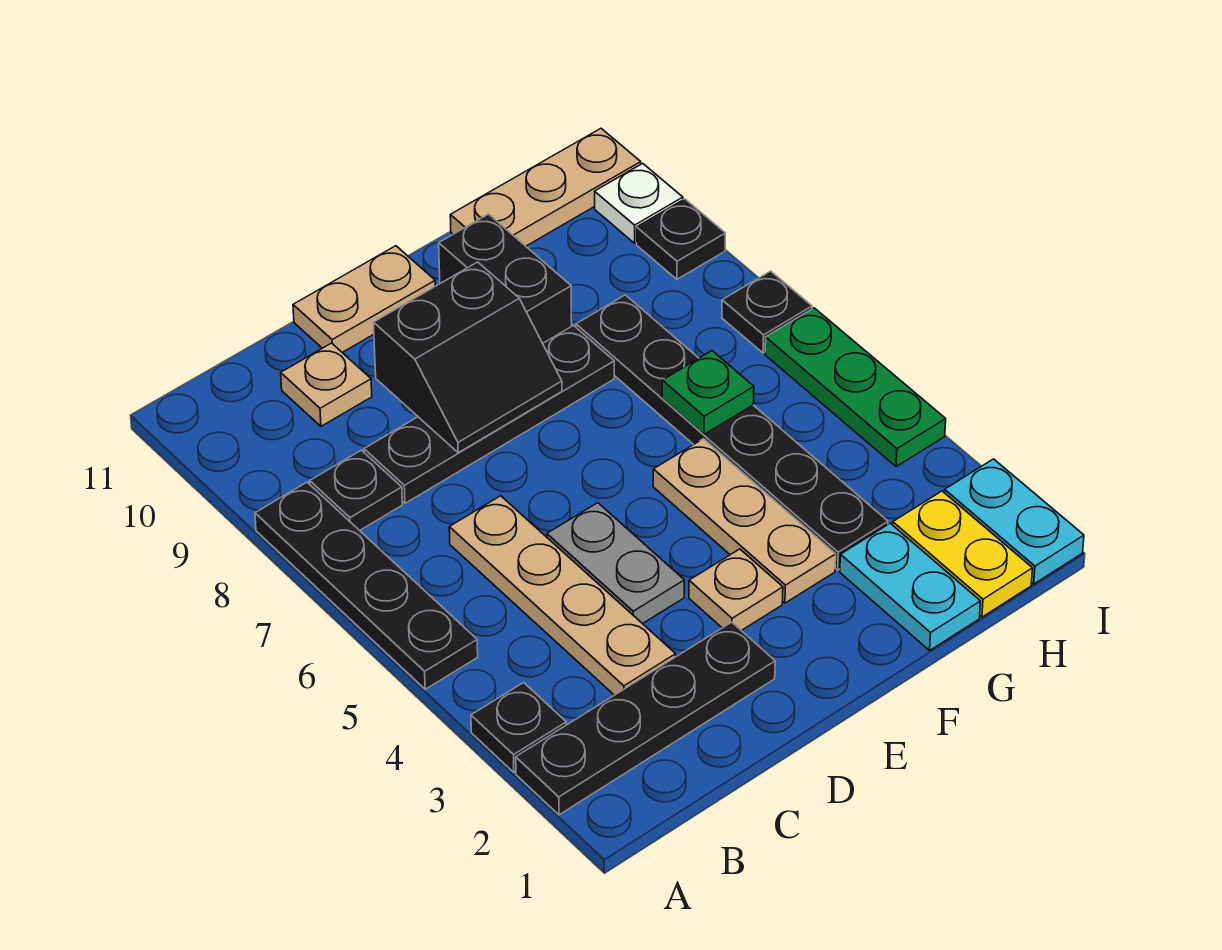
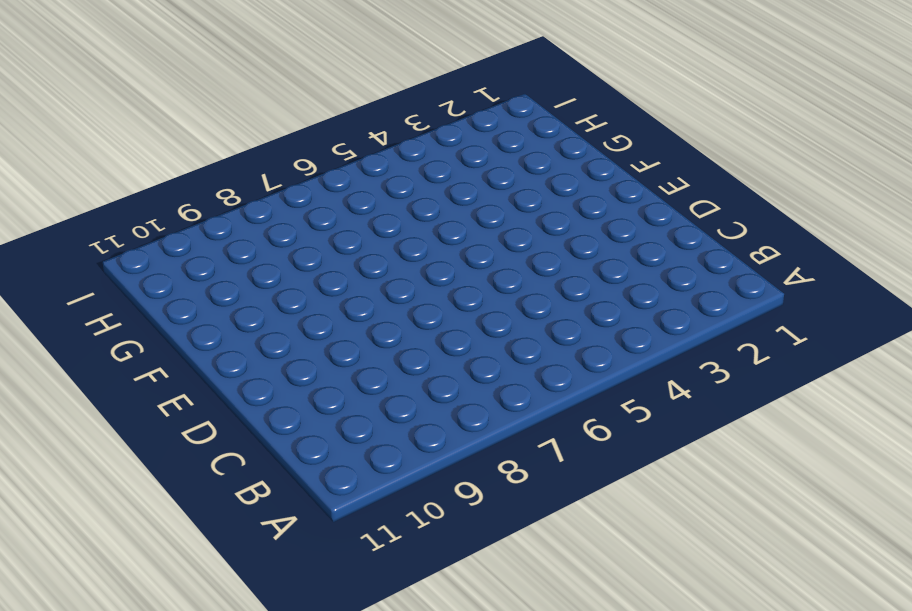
none -> black 1x4 plate [516,622,775,815]
none -> black 1x1 plate [471,683,566,772]
none -> black 1x4 plate [255,482,478,689]

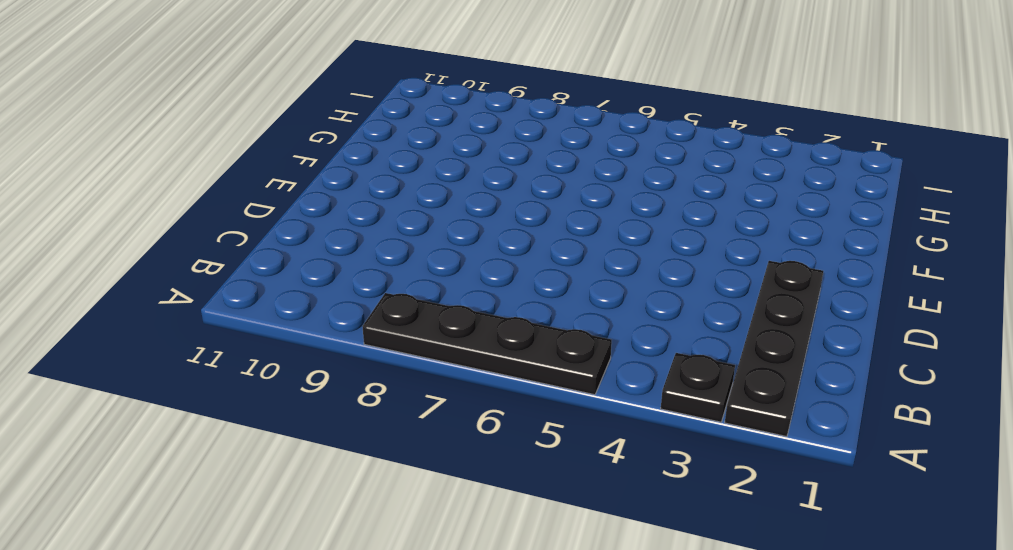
none -> black 1x1 plate [310,450,402,531]
none -> tan 1x4 plate [449,496,676,695]
none -> black 1x4 plate [364,326,614,503]

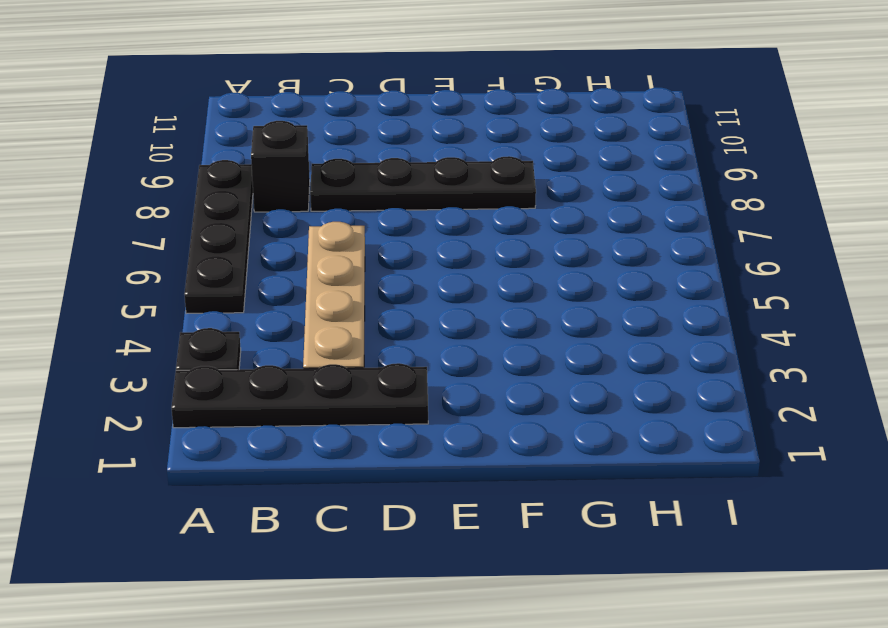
black 1x1 brick [251,121,310,212] -> black 1x1 plate [310,450,402,531]
none -> tan 1x1 plate [281,343,372,426]
none -> grey 1x2 plate [547,503,684,624]
none -> tan 1x2 plate [293,246,435,352]

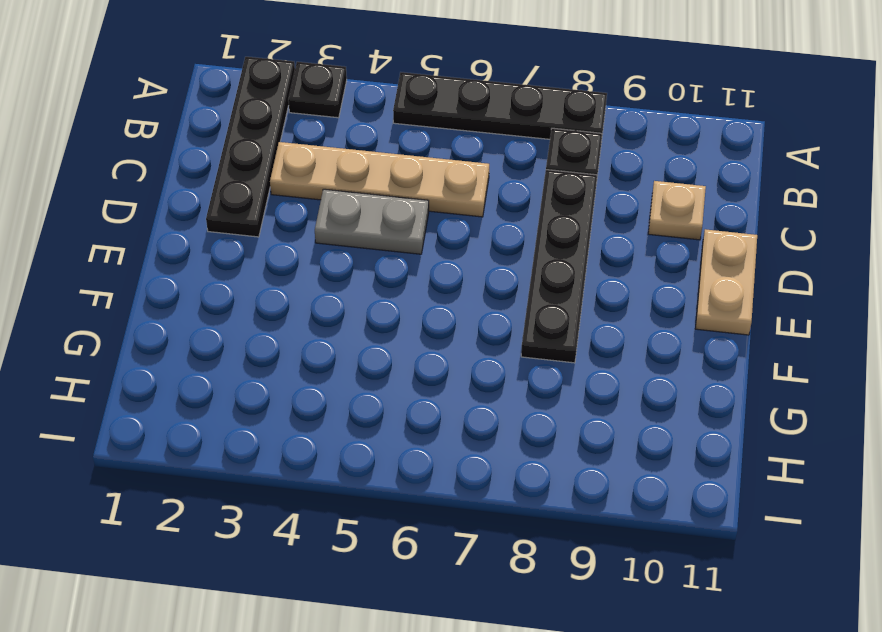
none -> tan 1x1 plate [689,549,783,631]
none -> tan 1x3 plate [653,439,836,603]
none -> black 1x2 brick [439,214,572,343]

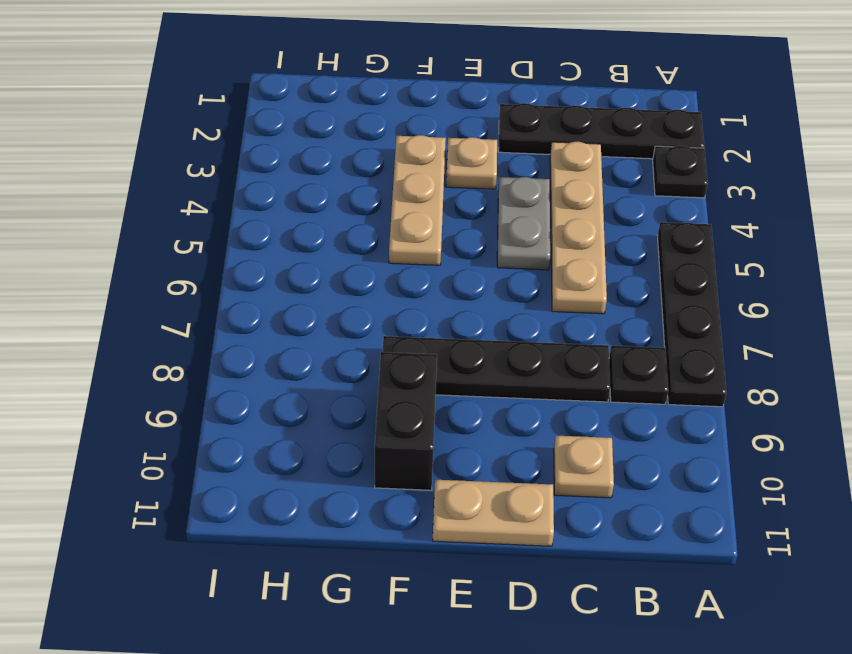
none -> cyan 1x2 plate [840,523,981,650]
none -> black 1x6 plate [576,295,888,570]
none -> tan 1x3 plate [450,129,641,246]

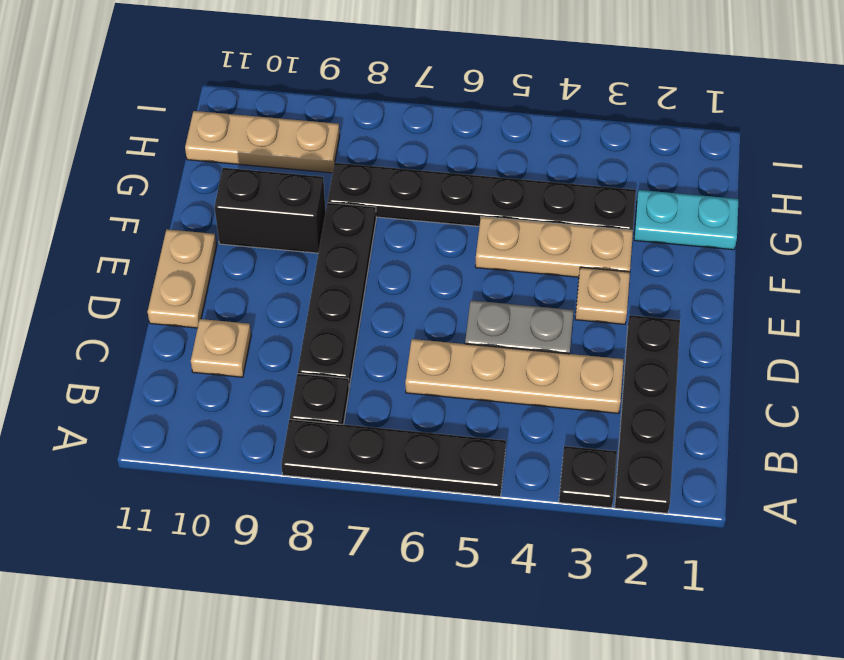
tan 1x3 plate [185,111,339,173] -> tan 1x3 plate turned to [450,129,641,246]
none -> yellow 1x2 plate [893,491,1033,617]
none -> cyan 1x2 plate [944,459,1084,584]
none -> green 1x3 plate [765,308,946,467]

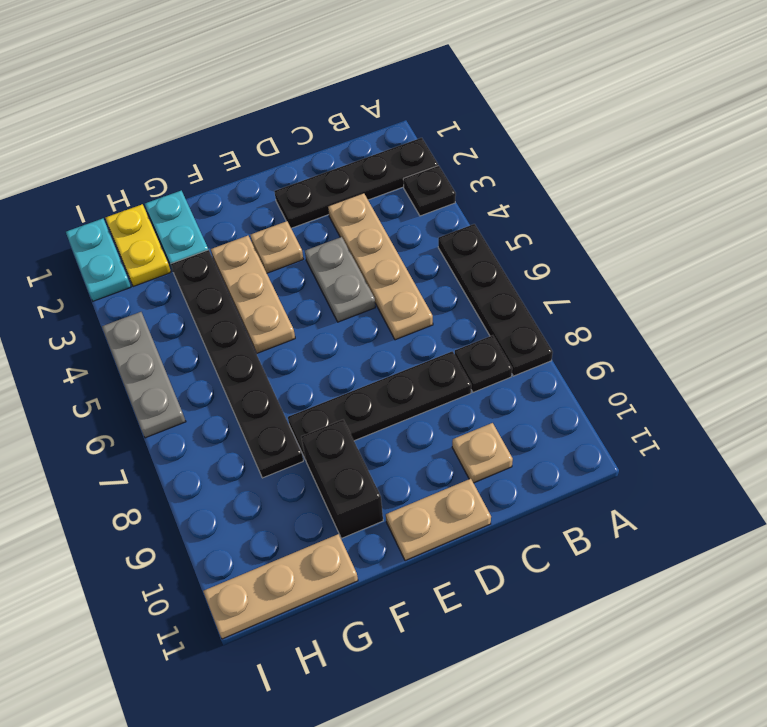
grey 1x3 plate [102,312,186,438] -> green 1x3 plate [765,308,946,467]
none -> black 1x1 plate [722,271,812,353]
none -> black 1x1 plate [637,199,725,279]
none -> white 1x1 plate [595,163,683,243]

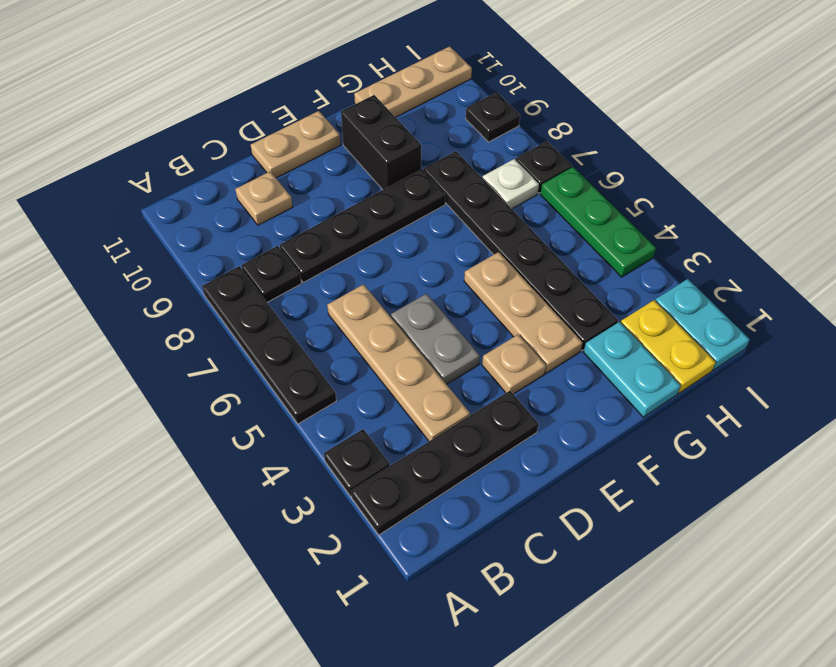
white 1x1 plate [482,159,539,209] -> white 1x1 plate moved to [595,163,683,243]
none -> black 2x2 slope [374,262,562,453]
none -> green 1x1 plate [662,351,754,434]

